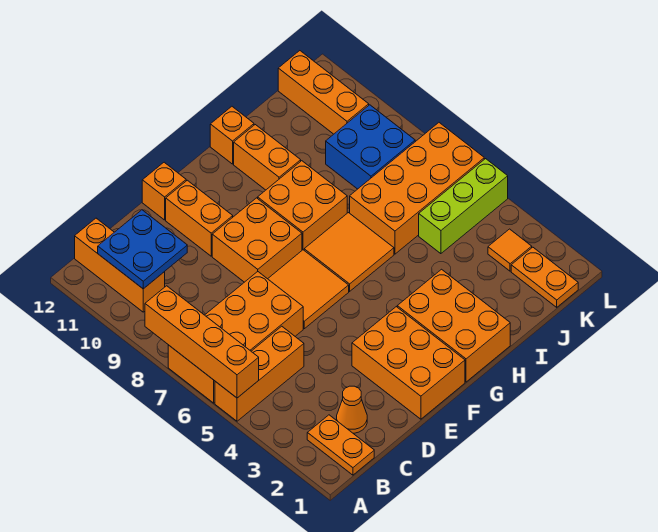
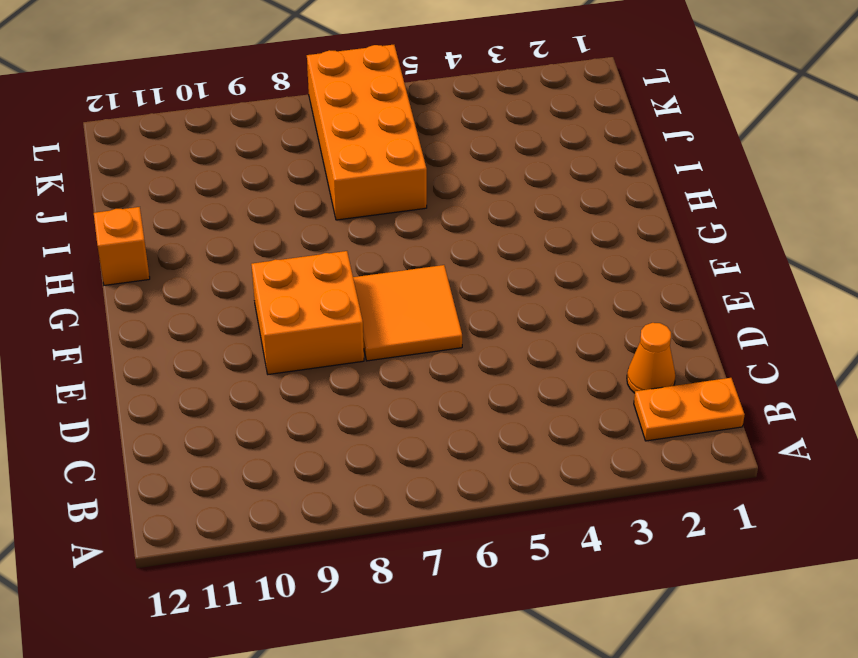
none -> orange 1x3 brick [215,326,304,421]
none -> orange 2x4 brick [168,272,303,403]
none -> orange 1x3 brick [75,218,165,312]

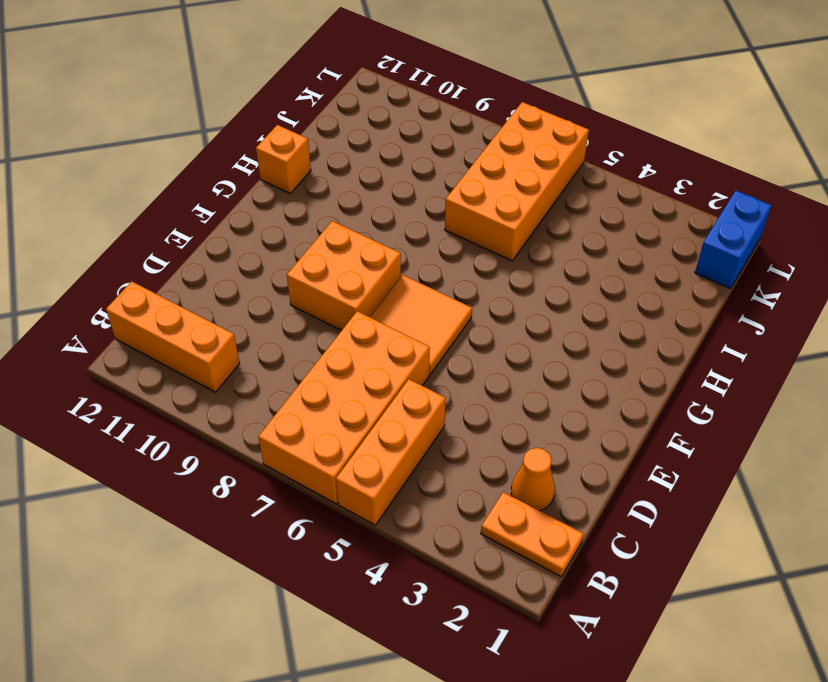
blue 1x2 brick [695,191,772,289] -> orange 1x2 plate [511,247,578,307]
none -> orange 2x3 brick [352,307,465,419]
none -> orange 1x2 brick [166,180,233,256]
none -> orange 1x1 brick [142,162,186,220]

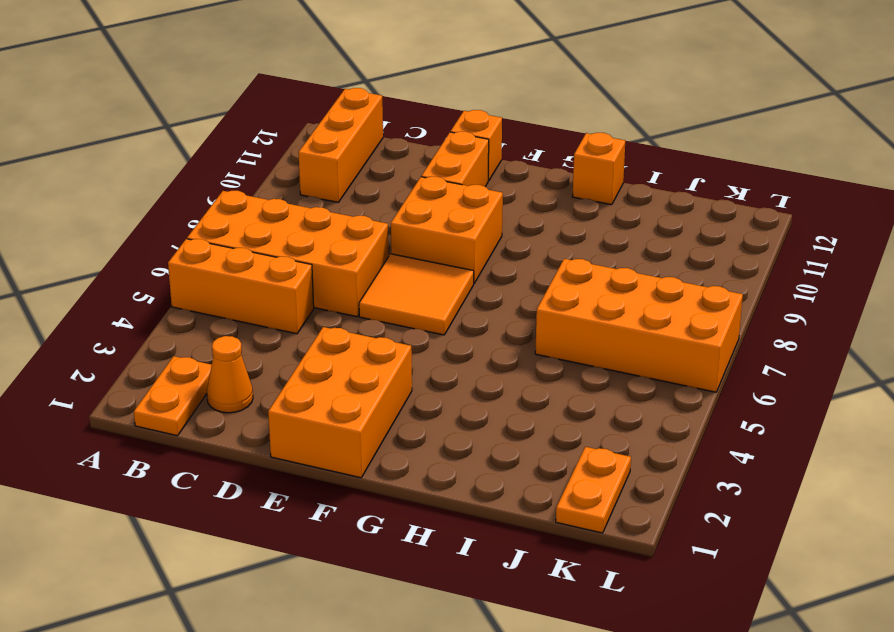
none -> orange 2x3 brick [397,269,510,382]
none -> orange 2x2 tile [304,213,394,291]
none -> orange 2x2 brick [258,161,347,250]

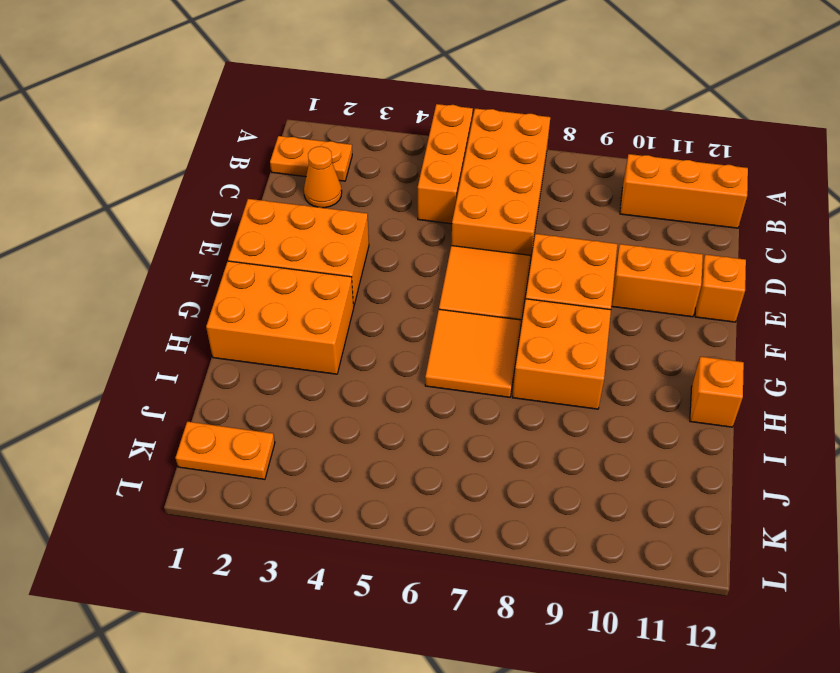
none -> orange 1x2 brick [234,125,301,190]
none -> orange 2x4 brick [350,123,484,254]
none -> lime 1x3 brick [419,159,508,254]

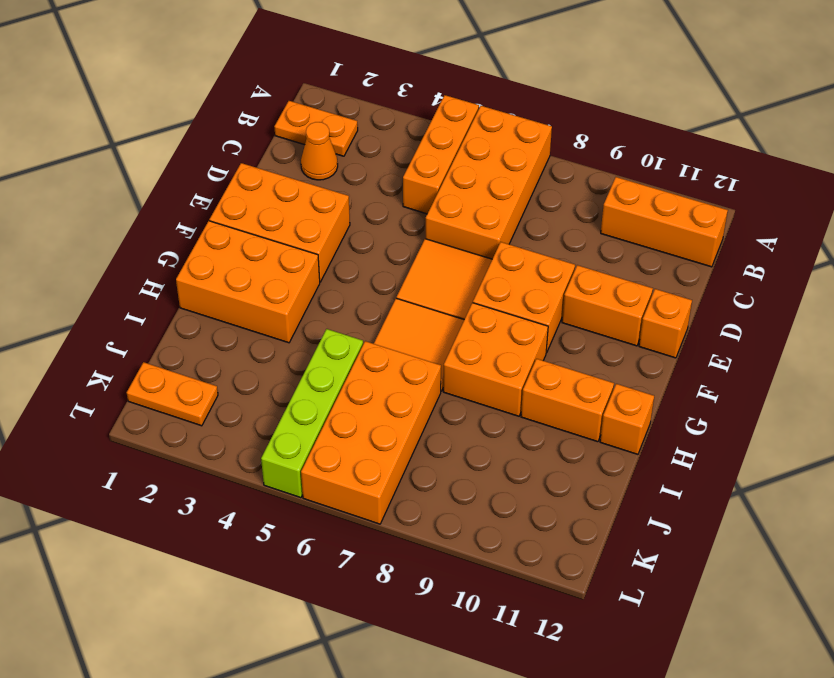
lime 1x4 brick [261,329,363,498] -> lime 1x3 brick [419,159,508,254]
none -> blue 2x2 brick [326,105,415,189]
none -> orange 1x1 tile [488,229,532,271]
none -> orange 1x3 brick [278,51,369,134]

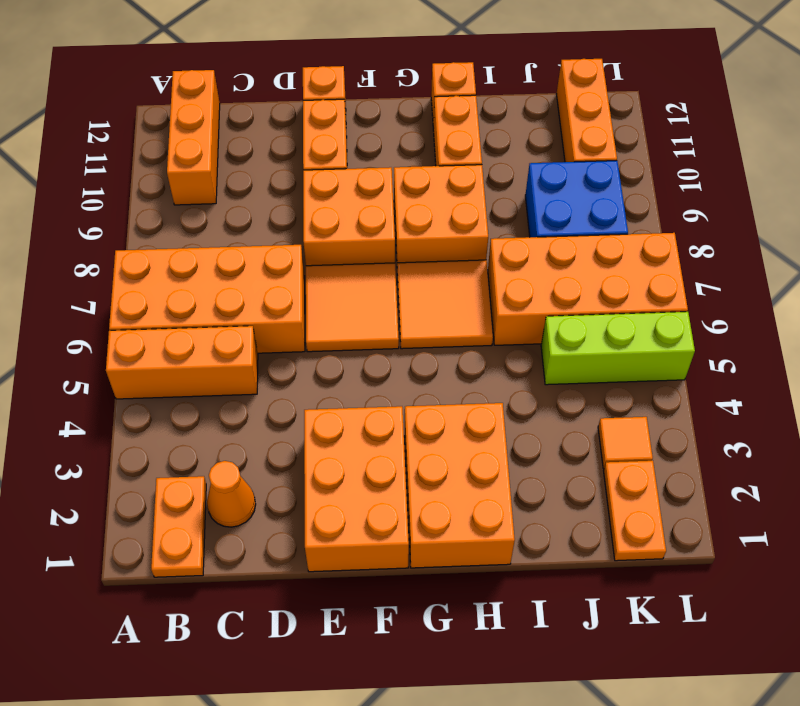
none -> orange 1x4 brick [145,286,259,398]
none -> blue 2x2 plate [98,210,187,289]

